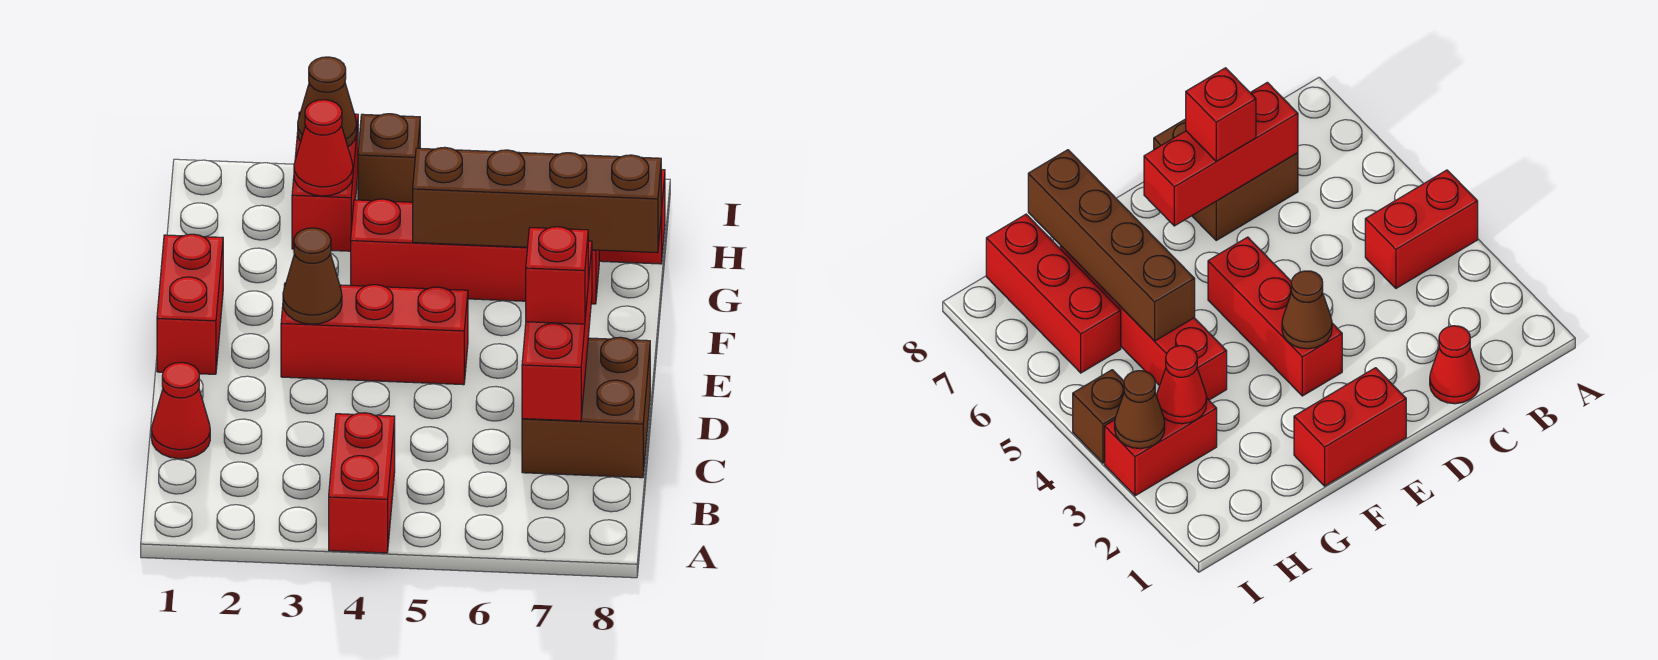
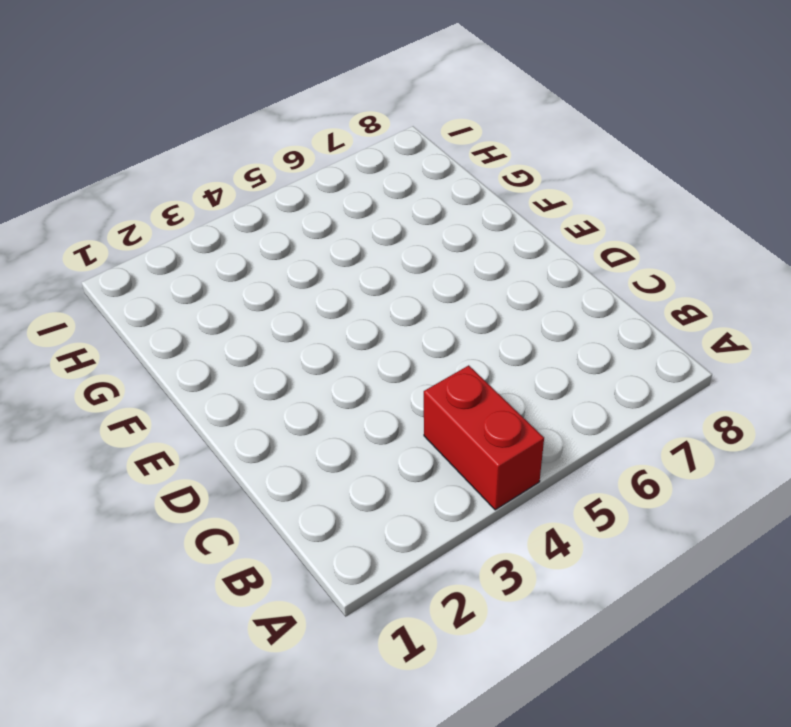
none -> red 1x1 cone [151,363,210,459]
none -> brown 2x2 brick [522,337,650,478]
none -> red 1x2 brick [157,234,223,374]

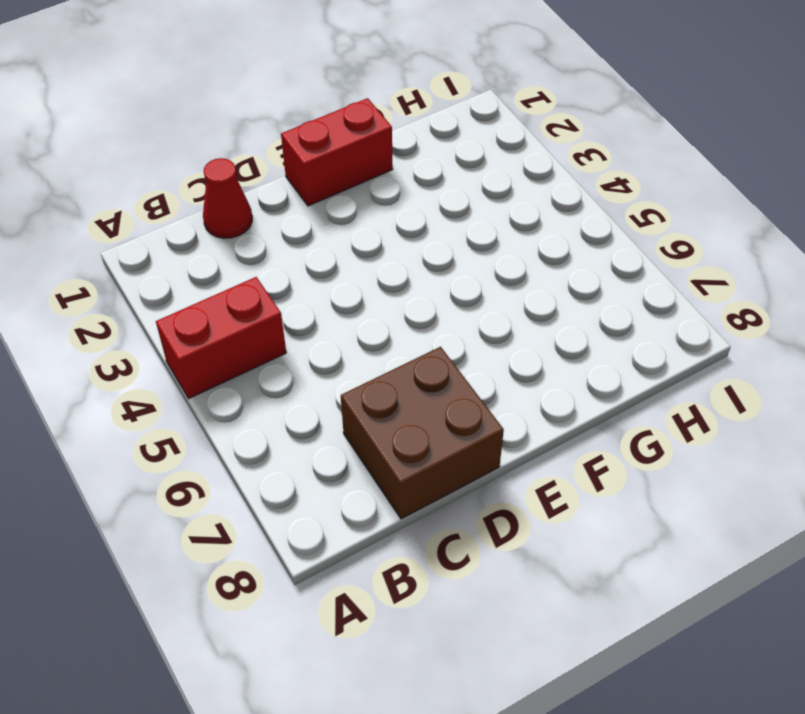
none -> red 1x3 brick [281,283,468,385]
none -> red 1x4 brick [351,199,599,304]
none -> red 1x2 brick [292,112,358,251]

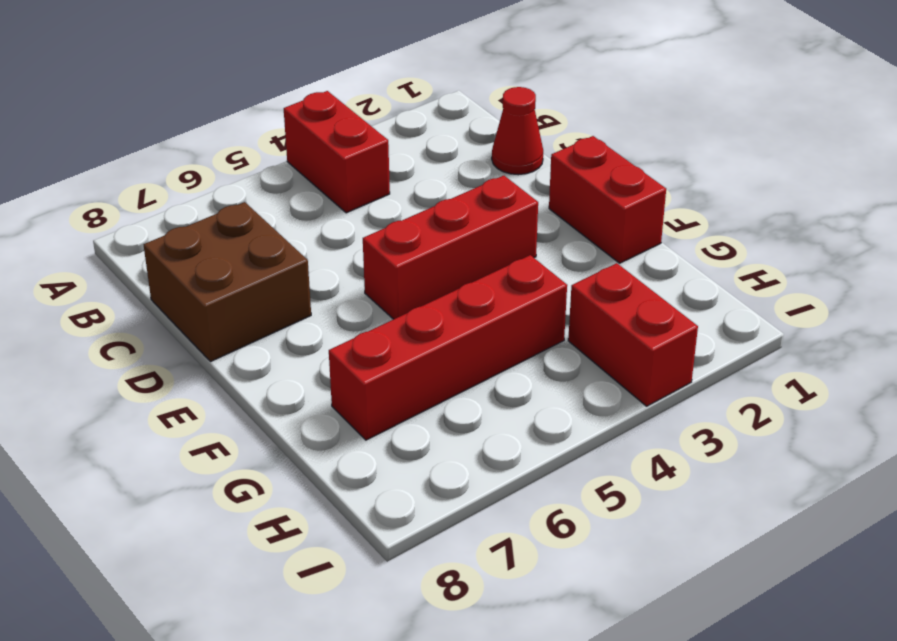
none -> red 1x3 brick [986,214,1121,373]
none -> brown 1x1 brick [358,114,420,202]
none -> red 1x3 brick [522,241,592,421]

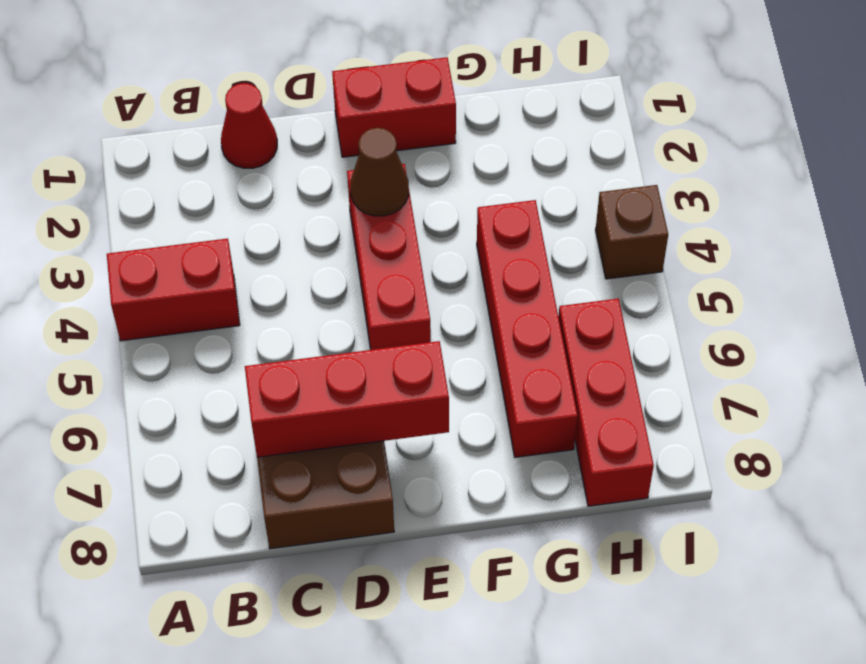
none -> red 1x2 brick [292,112,358,251]
none -> brown 1x4 brick [413,147,661,253]
none -> red 1x1 cone [294,100,353,196]

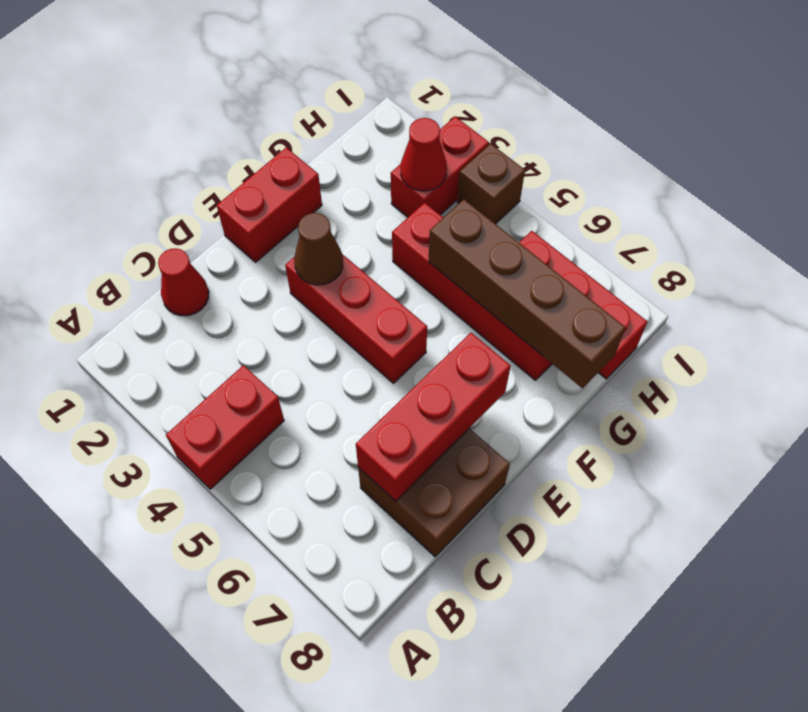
none -> brown 1x1 cone [298,57,357,147]
none -> red 1x1 brick [526,227,588,324]

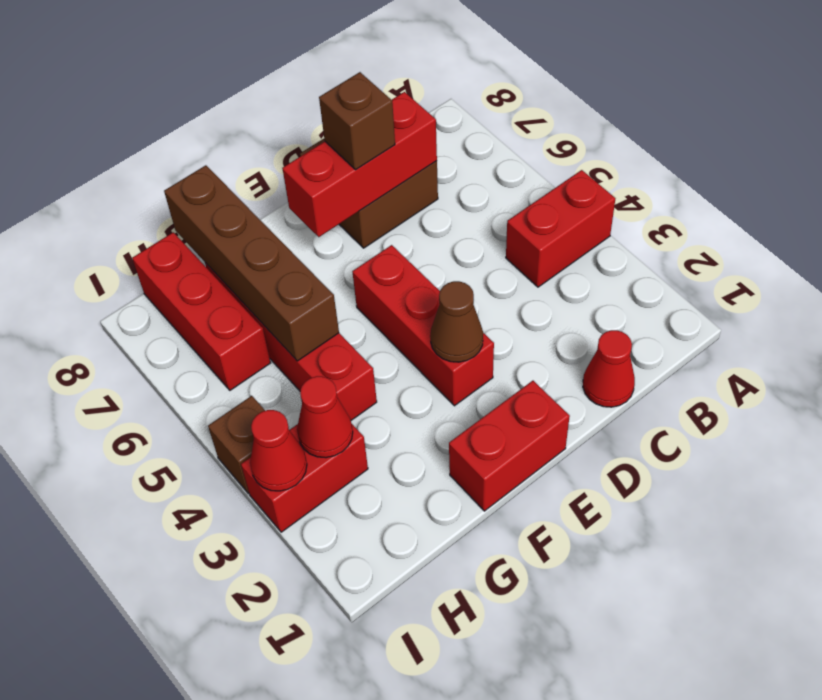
brown 1x1 brick [319,72,395,170] -> red 1x1 brick [526,227,588,324]
red 1x1 cone [250,410,307,491] -> brown 1x1 cone [298,57,357,147]

